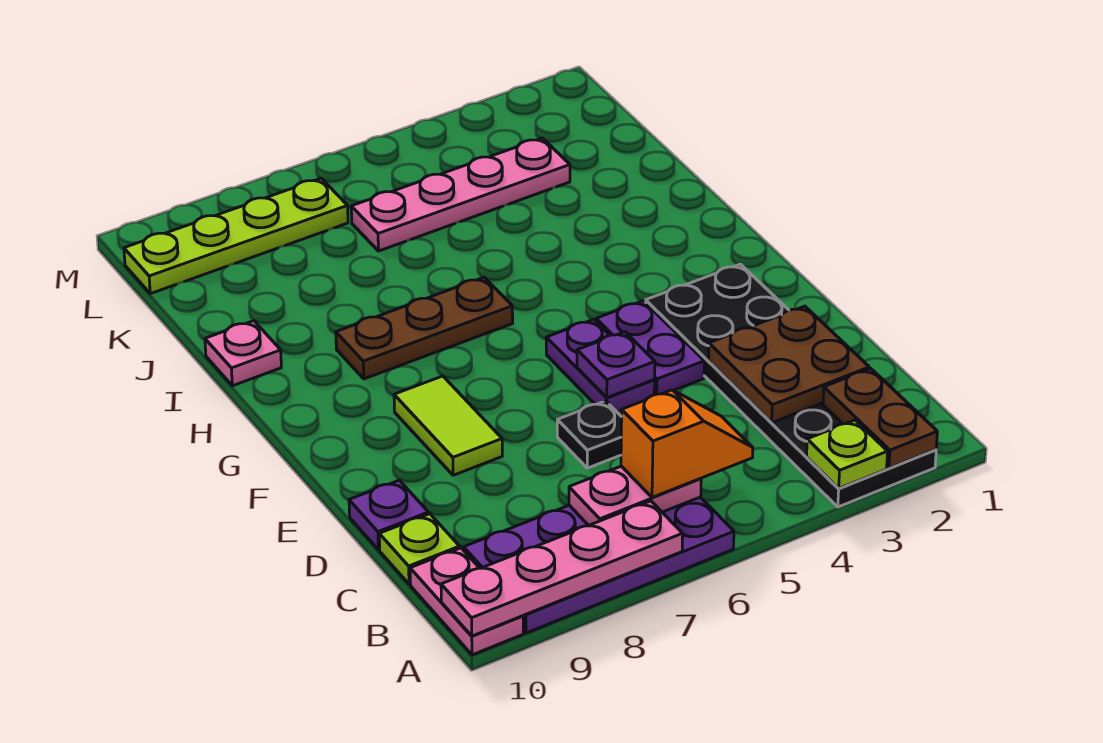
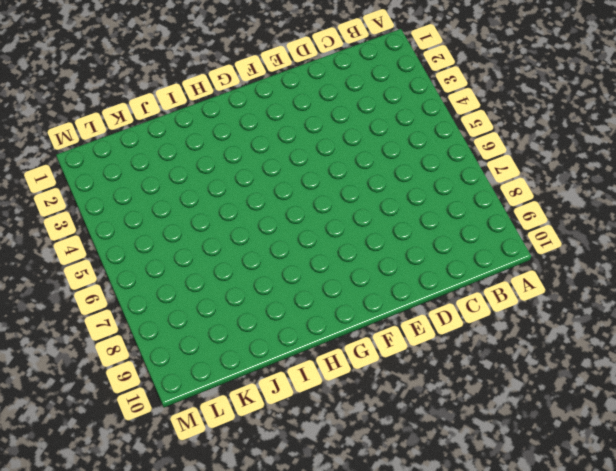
none -> black 2x6 plate [646,264,936,507]
none -> purple 2x4 plate [464,497,734,633]
none -> pink 1x2 plate [410,548,523,655]

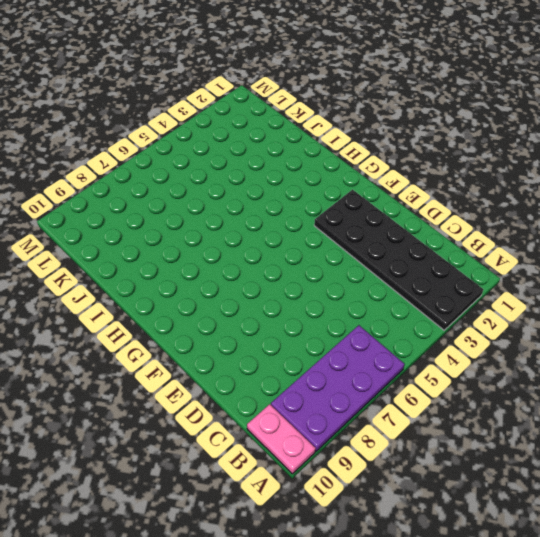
none -> lime 1x1 plate [379,514,460,584]
none -> black 1x1 plate [557,401,622,468]
none -> purple 1x1 plate [349,480,429,550]

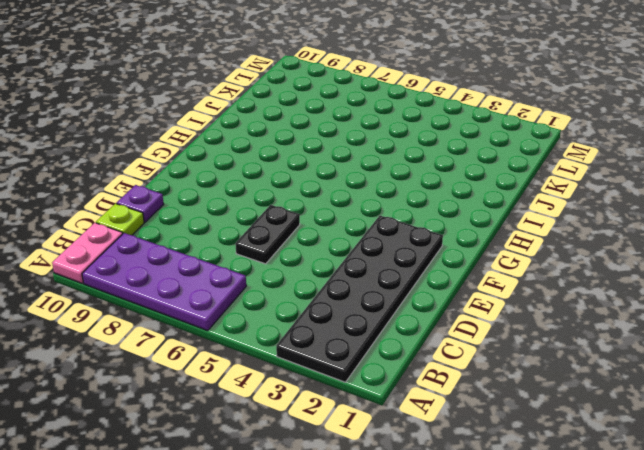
black 1x2 plate [235,205,300,264] -> black 1x1 plate [557,401,622,468]
none -> purple 1x2 plate [596,301,704,395]
none -> purple 1x2 plate [546,319,655,412]
none -> lime 1x2 tile [394,376,502,475]

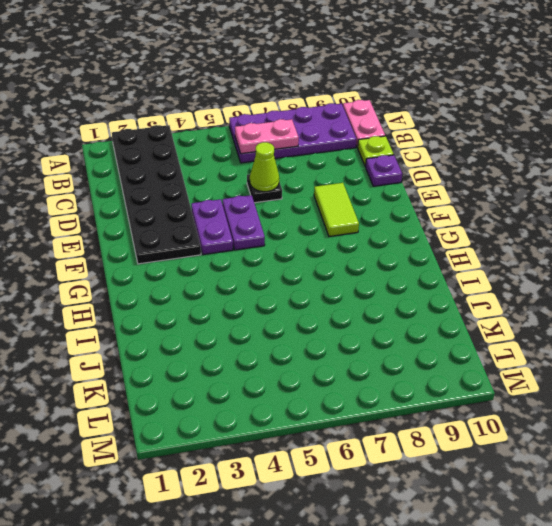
lime 1x1 cone [250,142,279,192] -> none
none -> brown 1x3 plate [336,277,513,379]
none -> pink 1x1 plate [205,321,281,386]
none -> pink 1x4 plate [351,138,570,251]

